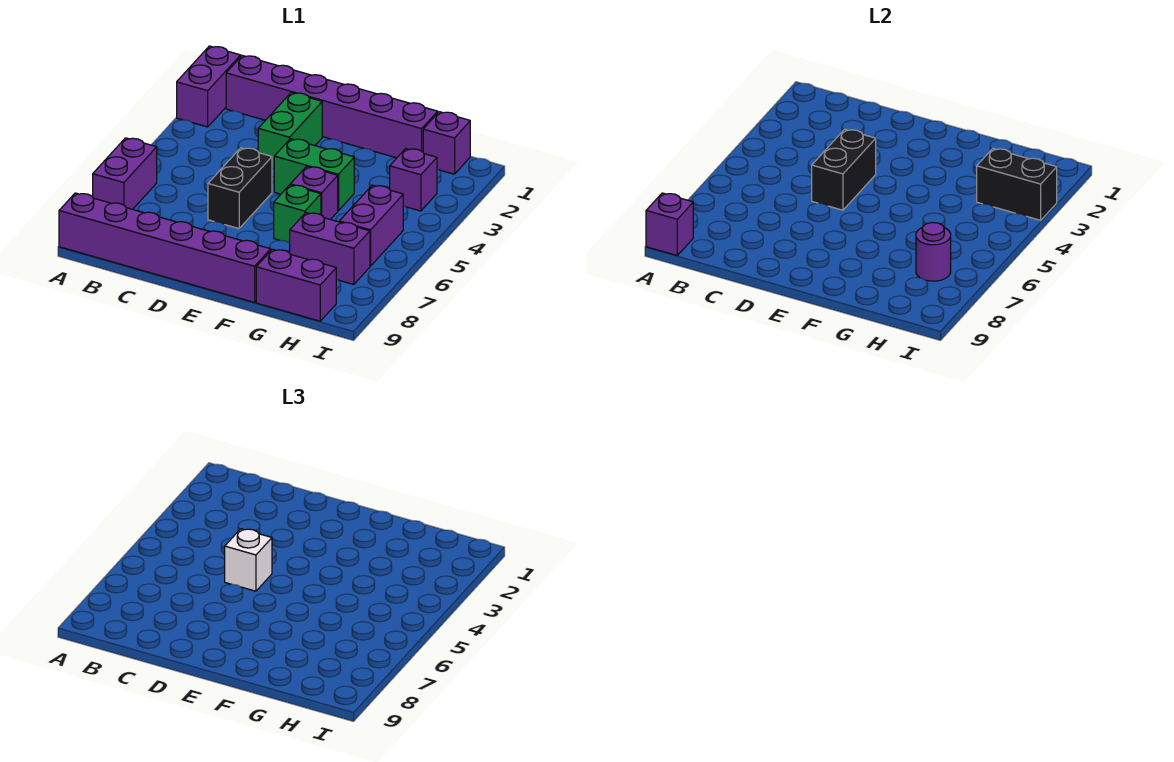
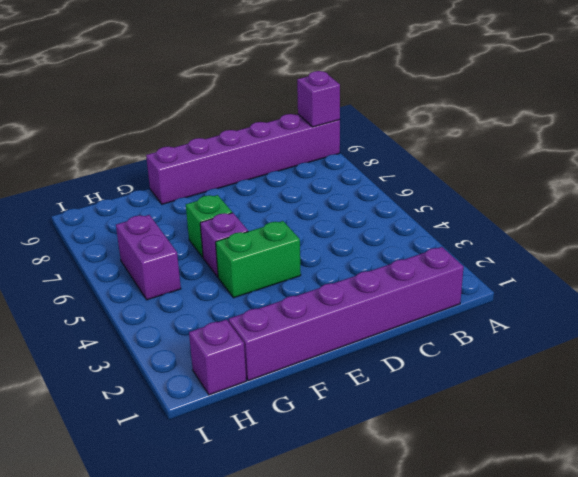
none -> purple 1x2 brick [177,46,241,127]
none -> purple 1x2 brick [93,138,157,209]
none -> green 1x2 brick [258,93,322,169]

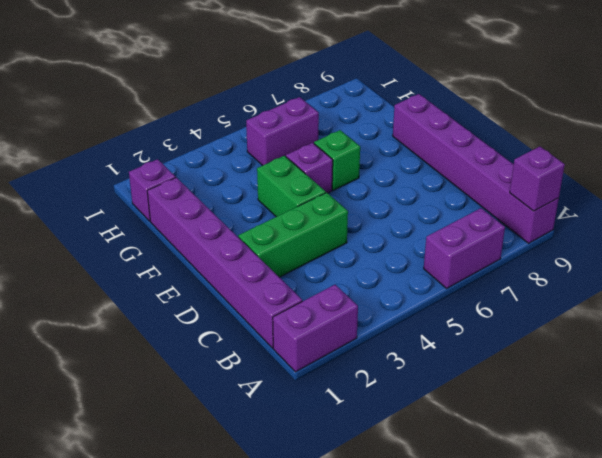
green 1x3 brick [238,193,348,277] -> green 1x2 brick [258,93,322,169]
none -> black 1x2 brick [208,148,272,229]
none -> purple 1x2 brick [290,213,370,285]
none -> purple 1x2 brick [256,249,336,321]

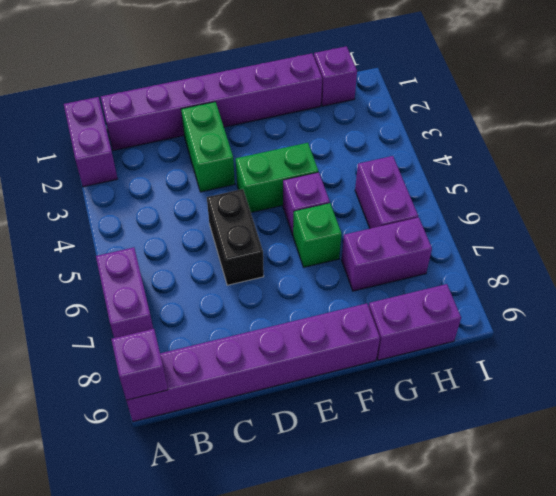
none -> purple 1x1 brick [390,149,437,211]
none -> black 1x2 brick [812,129,876,210]
none -> black 1x2 brick [977,149,1057,220]

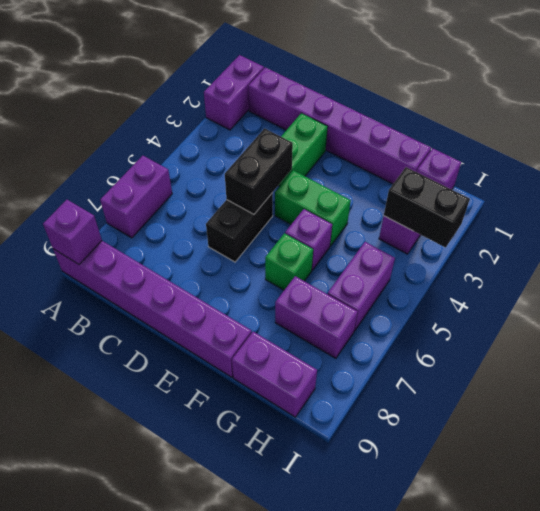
none -> purple 1x1 round brick [916,222,951,281]
none -> white 1x1 brick [225,529,272,591]

